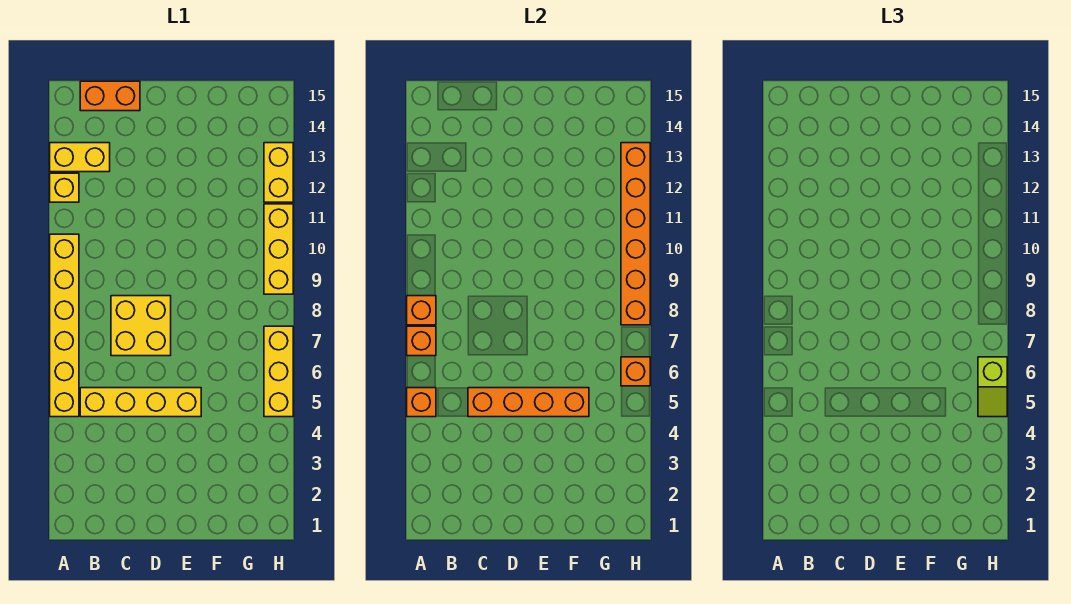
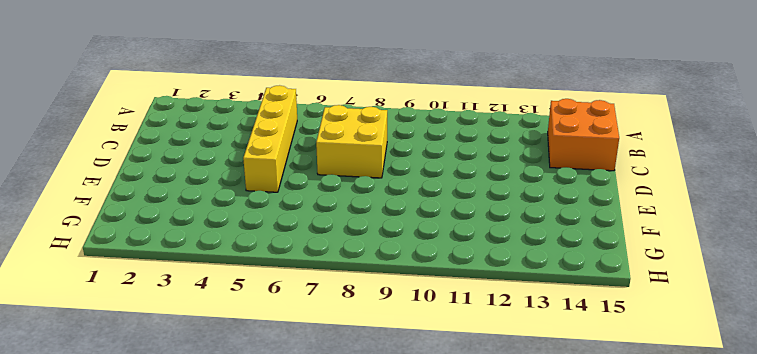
orange 2x2 brick [548,99,619,171] -> orange 1x2 brick [80,81,140,111]
none -> yellow 1x6 brick [50,234,79,417]
none -> yellow 1x1 brick [50,173,79,202]
none -> yellow 1x2 brick [50,143,110,172]

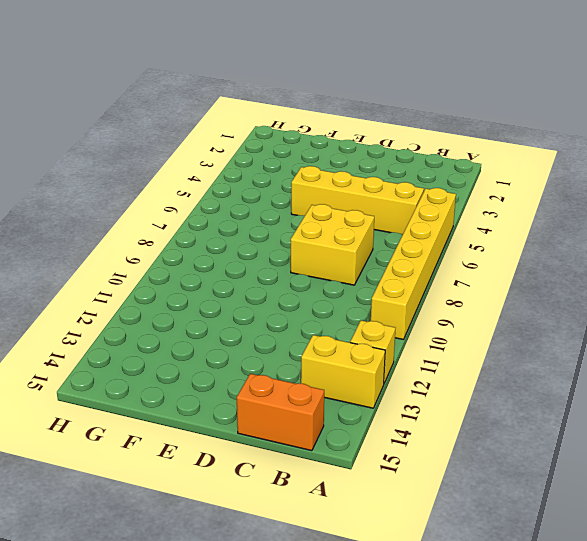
none -> yellow 1x3 brick [264,326,293,417]
none -> yellow 1x3 brick [264,204,293,294]
none -> yellow 1x2 brick [264,143,293,202]

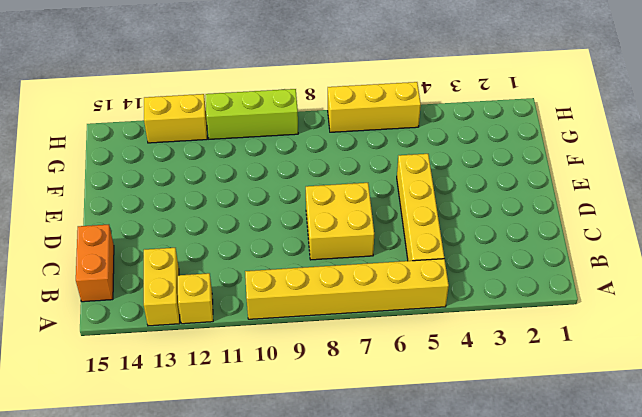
lime 1x3 brick [206,89,298,139] -> yellow 1x3 brick [264,204,293,294]
none -> orange 1x1 brick [407,388,436,417]
none -> orange 1x1 brick [407,326,436,356]
none -> orange 1x1 brick [407,296,436,325]

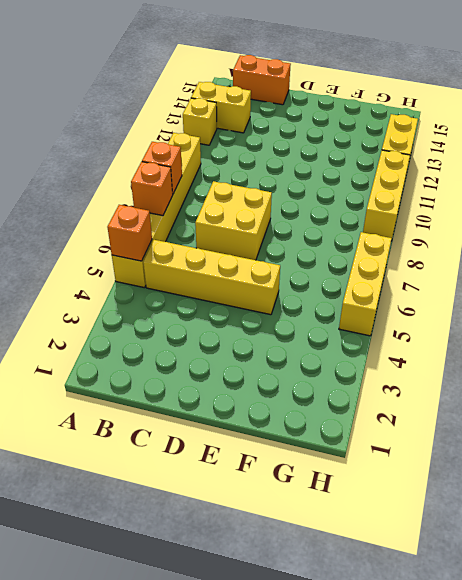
none -> orange 1x4 brick [468,388,589,417]
none -> orange 1x1 brick [621,357,650,386]
none -> orange 1x6 brick [621,143,650,325]

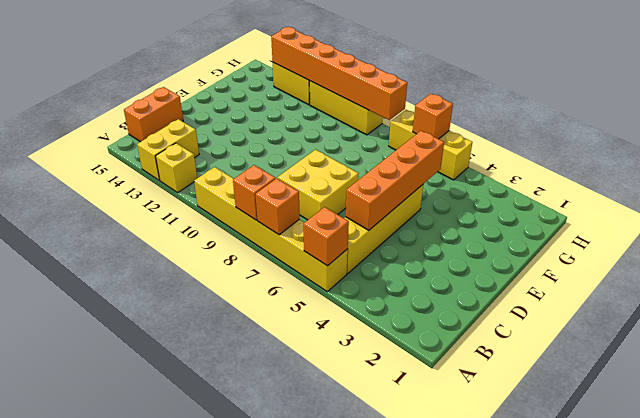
none -> lime 1x2 slope [978,357,1007,417]

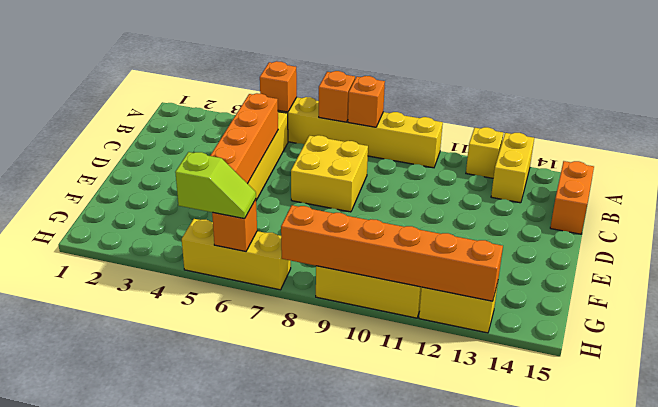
lime 1x2 slope [175,152,256,219] -> lime 1x2 slope turned to [978,357,1007,417]

